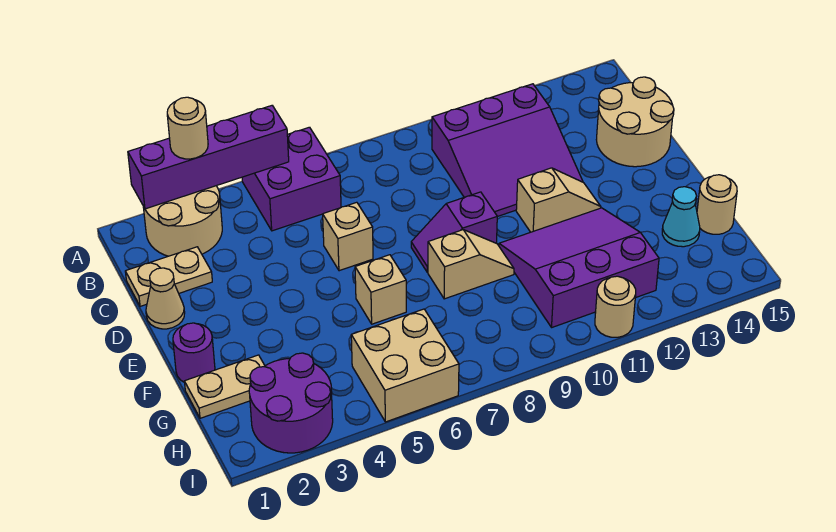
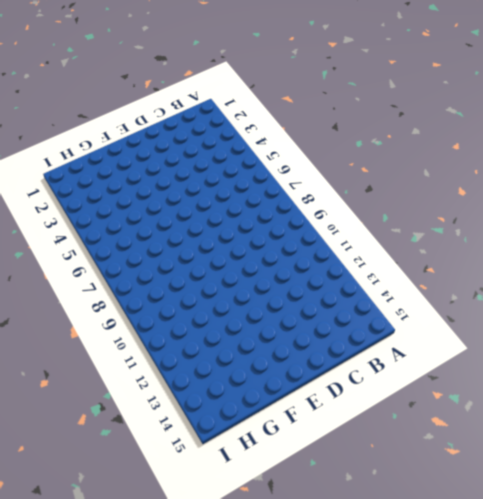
none -> tan 2x2 round brick [143,186,222,256]
none -> purple 2x2 brick [242,127,341,231]
none -> purple 3x3 slope [432,84,583,217]

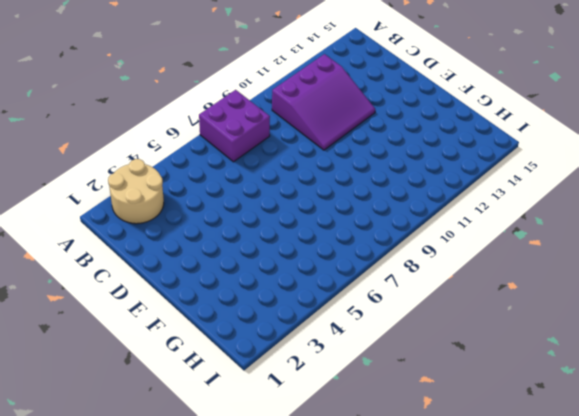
purple 2x2 brick [199,90,270,162] -> purple 2x2 brick moved to [242,127,341,231]
none -> tan 1x2 plate [125,247,212,307]
none -> tan 2x2 round brick [596,77,674,167]
none -> tan 1x1 cone [146,268,185,329]

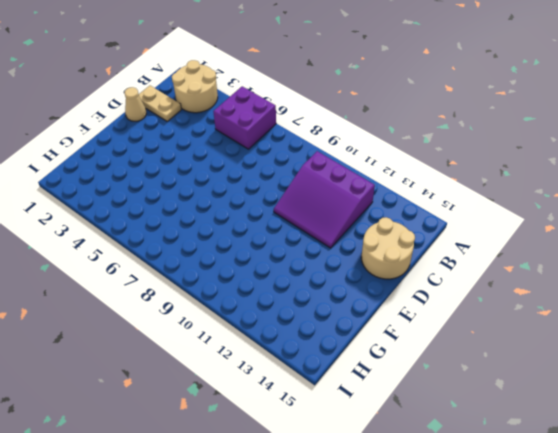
none -> tan 1x1 brick [323,202,373,271]
none -> purple 1x2 slope [411,192,497,272]
none -> tan 1x2 slope [516,168,601,232]

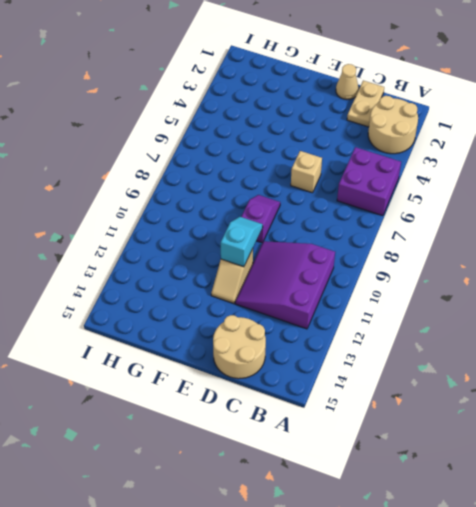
cyan 1x2 slope [221,217,263,267] -> none
none -> purple 1x1 round brick [173,323,215,383]
none -> tan 1x1 brick [355,255,406,324]
none -> tan 1x2 slope [428,230,514,299]

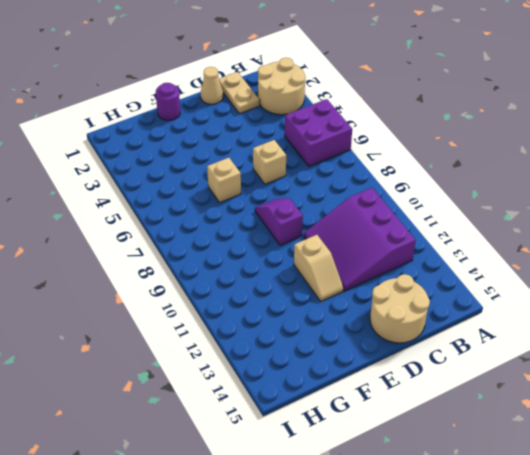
none -> tan 1x2 slope [428,230,514,299]
none -> purple 3x3 slope [499,208,659,327]
none -> tan 1x2 plate [184,355,265,418]

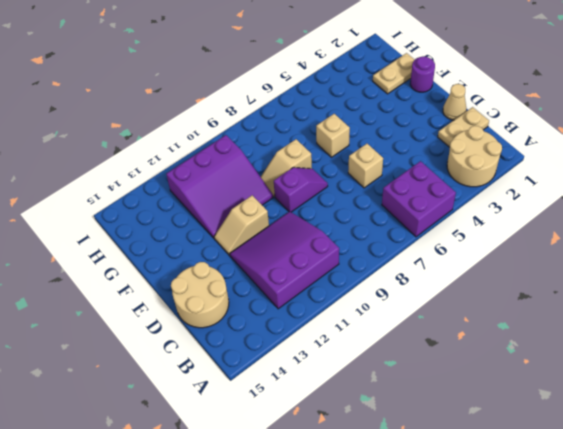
none -> cyan 1x1 cone [662,187,700,247]
none -> tan 1x1 round brick [697,175,737,234]
none -> purple 2x2 round brick [249,353,333,453]

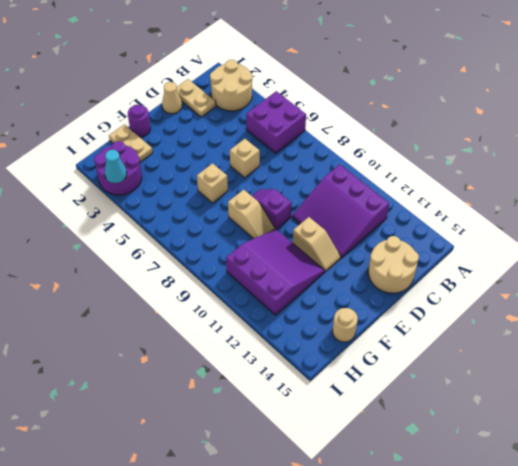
cyan 1x1 cone [105,150,127,183] -> cyan 1x1 cone moved to [662,187,700,247]
none -> tan 2x2 brick [351,309,459,422]
none -> tan 1x1 round brick [595,276,636,337]
none -> purple 1x4 brick [128,106,289,209]

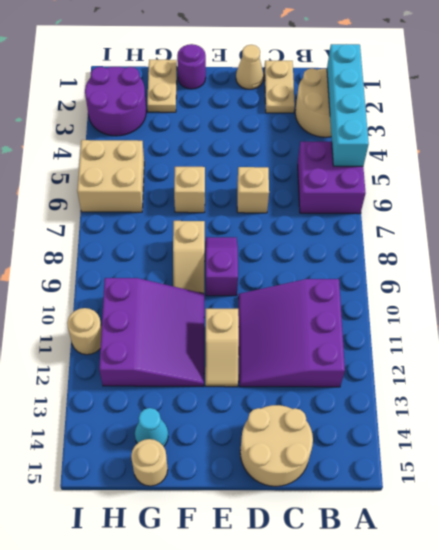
cyan 1x4 brick [327,44,369,166] -> purple 1x4 brick [128,106,289,209]
none -> tan 1x1 round brick [167,97,208,159]

